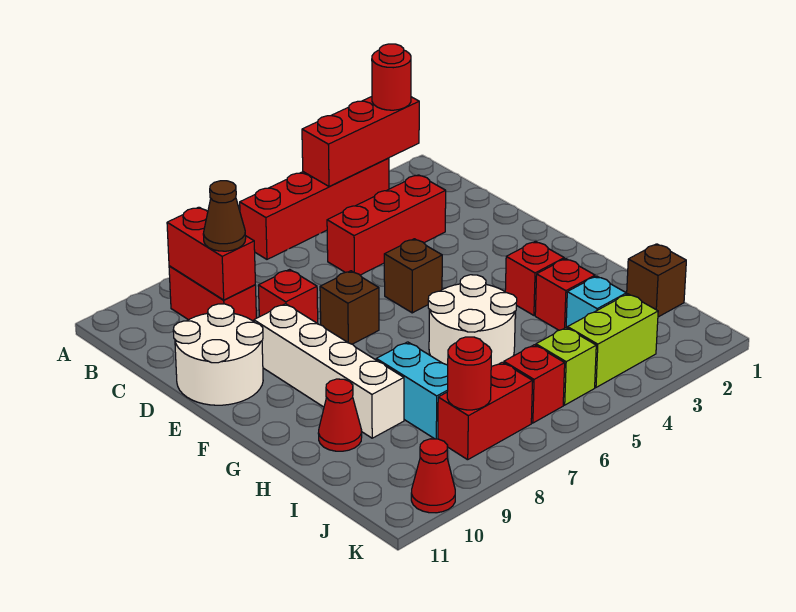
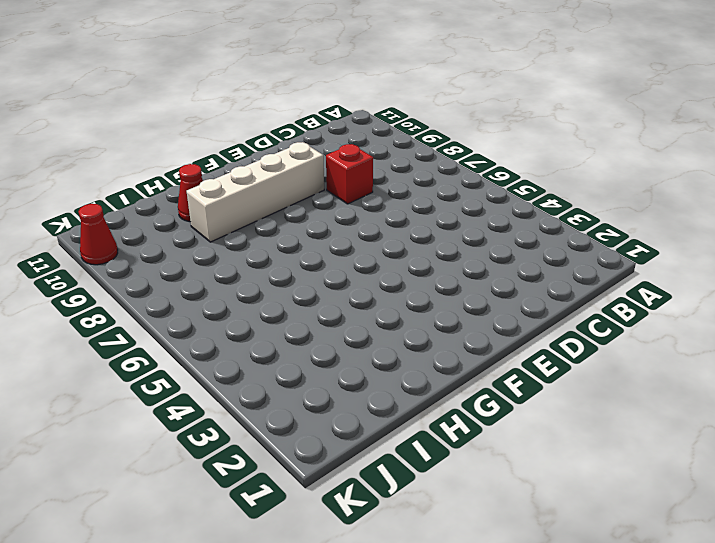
none -> red 1x4 brick [240,158,389,259]
none -> red 1x2 brick [169,266,256,322]
none -> red 1x3 brick [327,175,446,275]

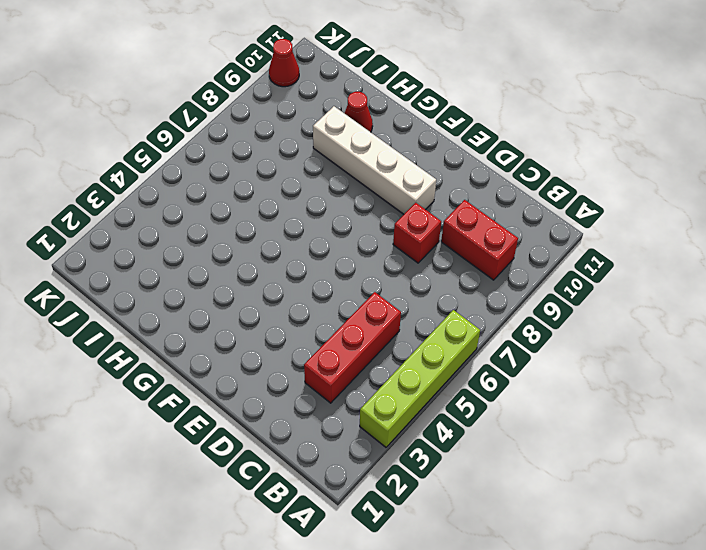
lime 1x4 brick [360,310,480,447] -> red 1x4 brick [240,158,389,259]
none -> white 2x2 round brick [173,304,263,405]
none -> brown 1x1 brick [384,239,442,313]
none -> brown 1x1 brick [320,271,379,344]

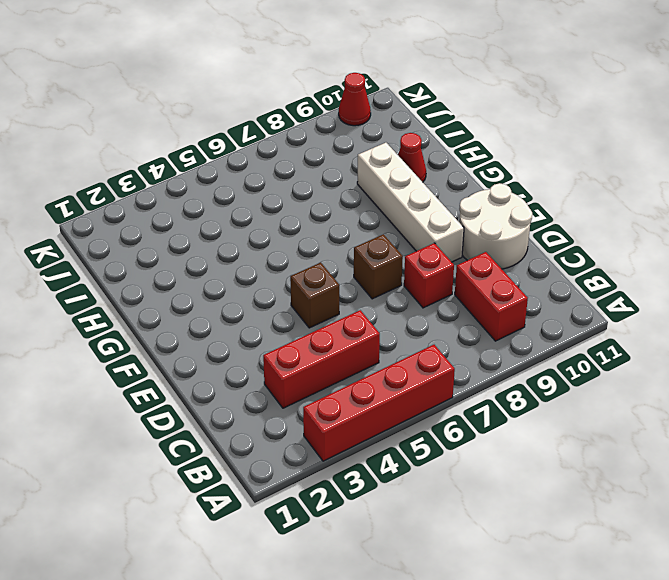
none -> red 1x1 brick [505,241,564,315]
none -> white 2x2 round brick [428,275,517,367]
none -> red 1x1 brick [535,259,595,330]

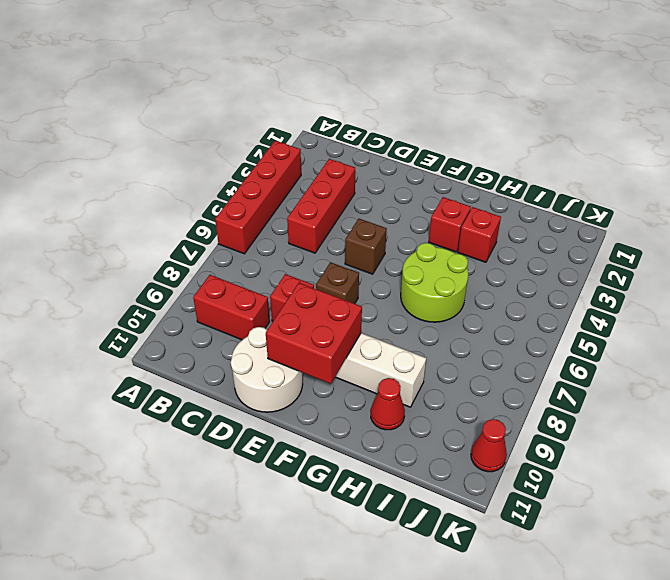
red 2x2 brick [266,283,362,384] -> none
lime 2x2 round brick [401,243,468,322] -> white 2x2 round brick [428,275,517,367]
none -> cyan 1x2 brick [376,342,448,439]
none -> brown 1x1 brick [627,244,686,317]
none -> cyan 1x1 brick [566,276,626,328]

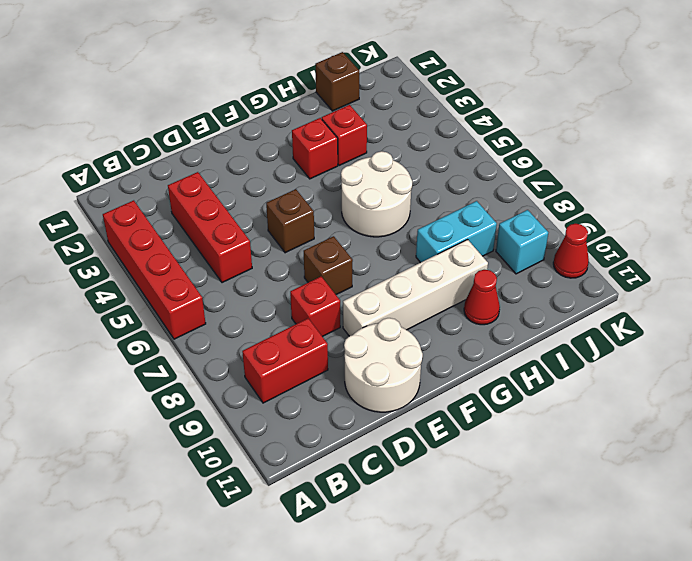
cyan 1x1 brick [496,210,548,274] -> cyan 1x1 brick moved to [566,276,626,328]
none -> lime 1x2 brick [568,294,658,387]
none -> lime 1x1 brick [536,328,596,405]
none -> red 1x1 brick [504,345,565,423]

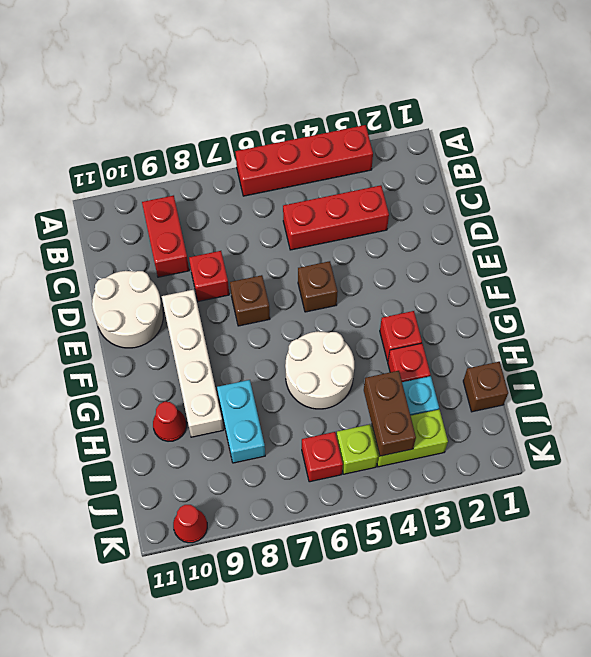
brown 1x2 brick [364,371,416,456] -> none
none -> red 1x2 brick [438,362,533,460]
none -> red 1x3 brick [302,97,419,186]
none -> red 1x2 brick [167,207,255,300]

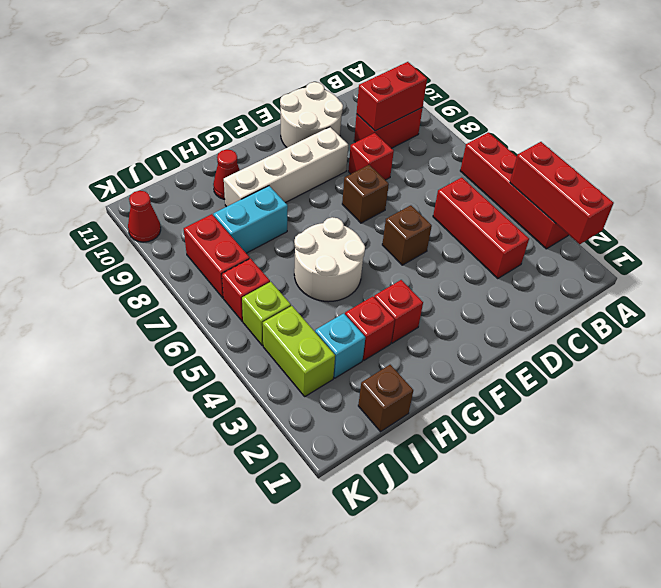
none -> red 1x1 round brick [447,337,492,410]
none -> red 1x1 round brick [372,44,411,110]
none -> brown 1x1 cone [203,181,246,251]

